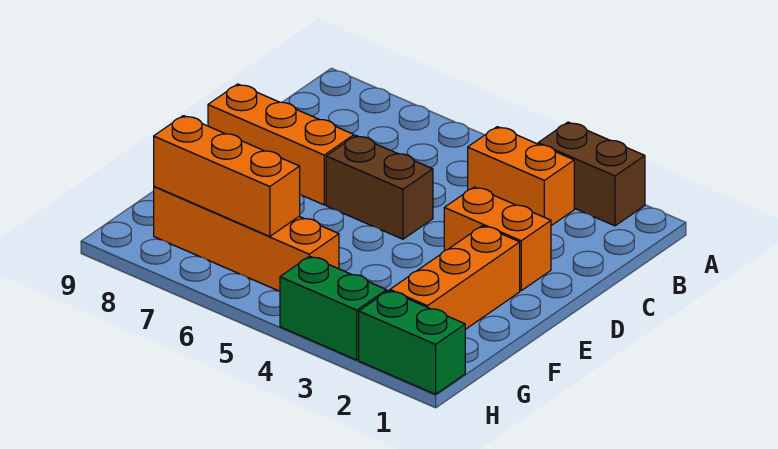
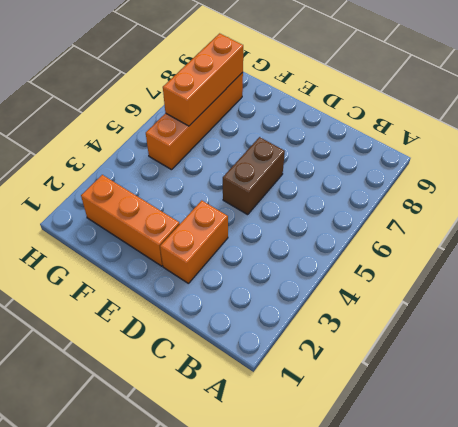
none -> brown 1x2 brick [538,122,645,226]
none -> orange 1x2 brick [468,127,574,226]

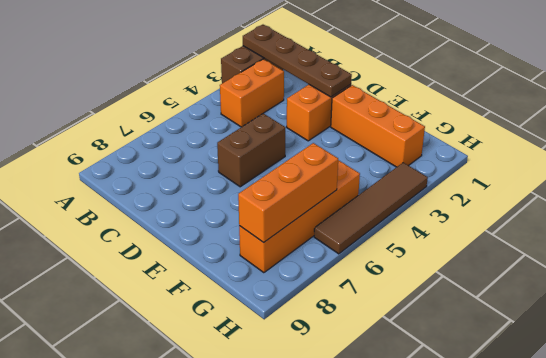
brown 1x4 plate [243,25,352,97] -> none
brown 1x4 tile [314,163,428,254] -> green 1x2 brick [280,256,387,360]
none -> orange 1x3 brick [208,84,354,205]
none -> green 1x2 brick [359,291,465,394]

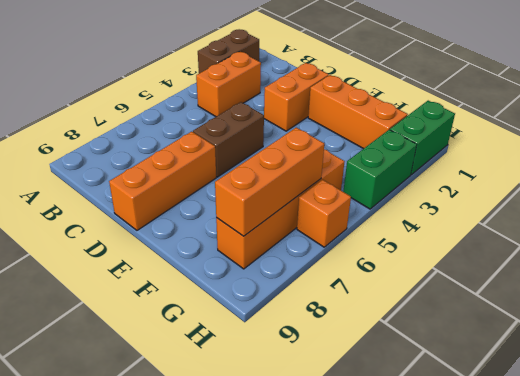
orange 1x1 brick [297,180,351,247] -> none

